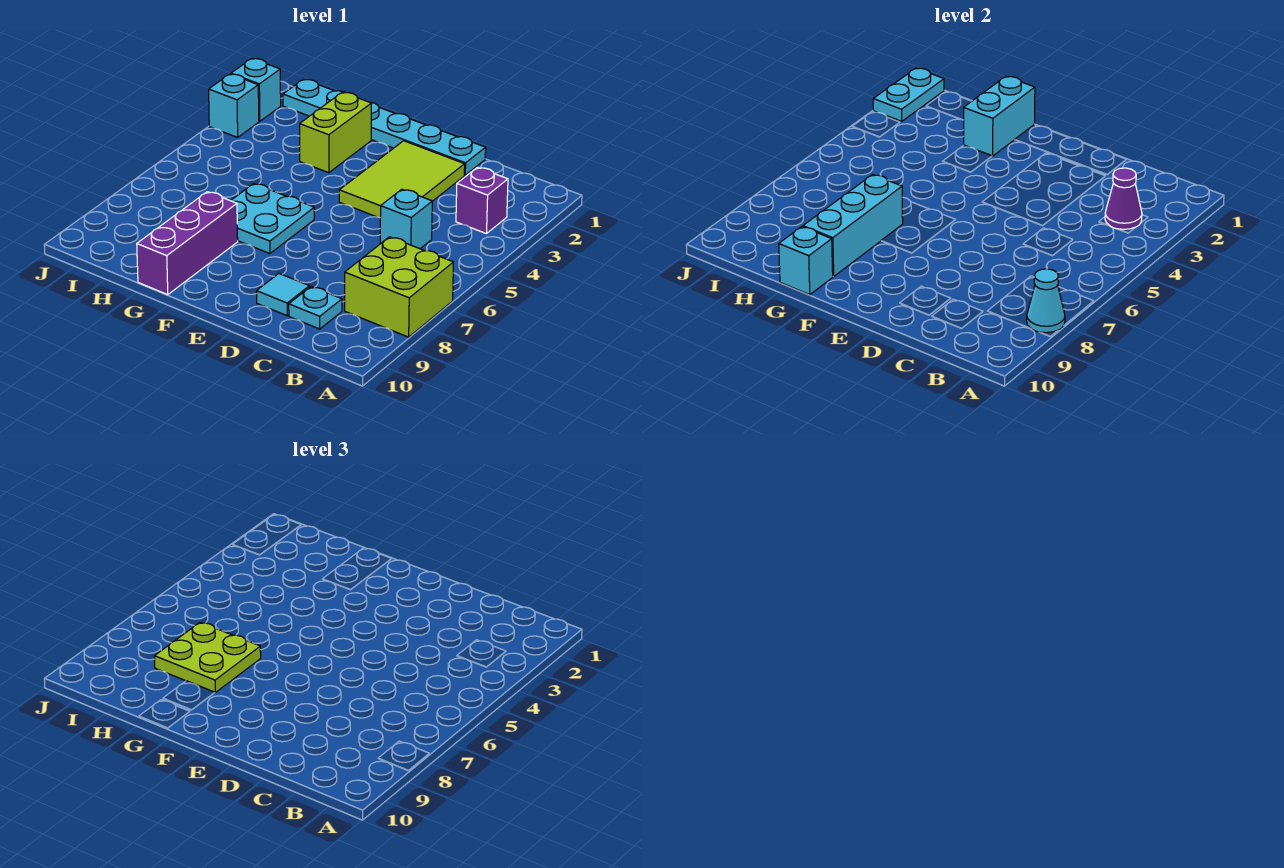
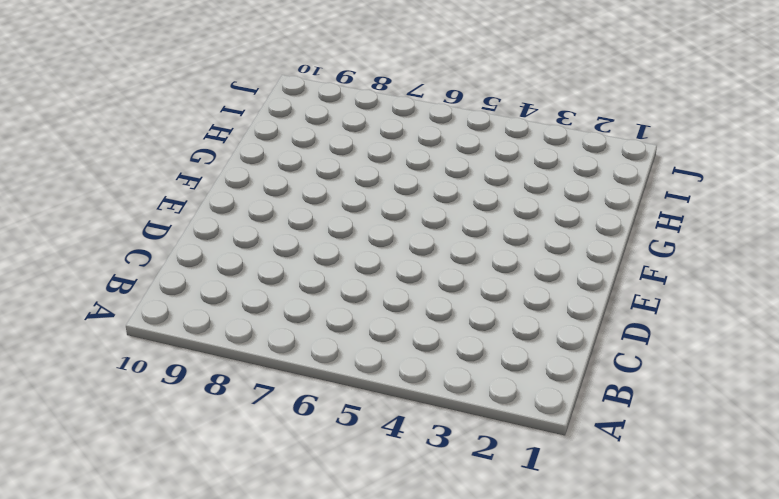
none -> lime 2x2 brick [345,237,453,337]
none -> purple 1x1 brick [456,167,508,234]
none -> cyan 1x1 brick [380,189,432,249]

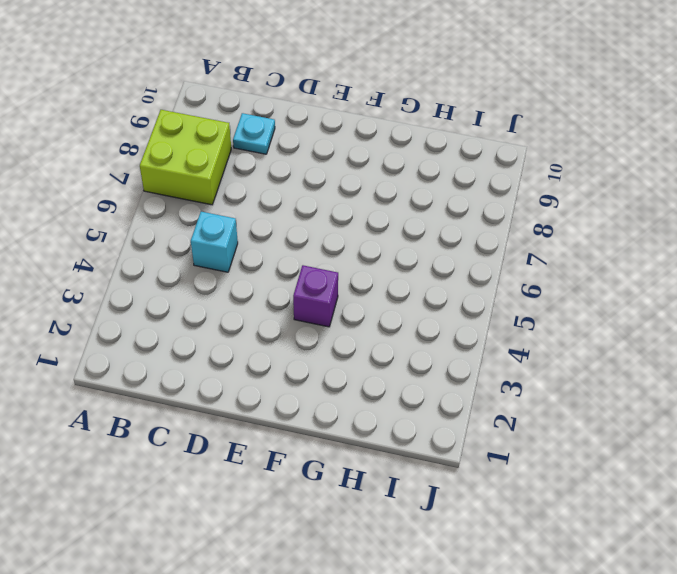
purple 1x1 brick [293,265,338,327] -> purple 1x1 brick moved to [456,167,508,234]
none -> cyan 1x6 plate [283,79,486,175]
none -> lime 2x3 tile [339,141,465,218]
none -> cyan 1x1 tile [257,274,309,316]

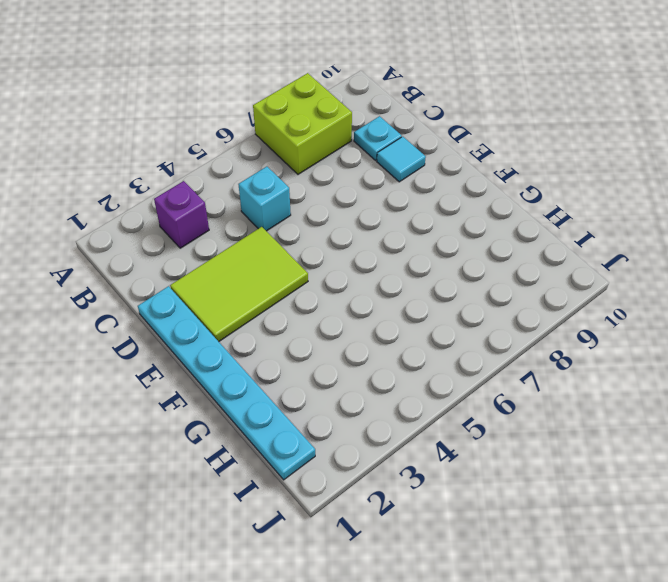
none -> cyan 2x2 plate [231,184,314,254]
none -> lime 1x2 brick [300,92,372,173]
none -> purple 1x3 brick [137,192,238,295]

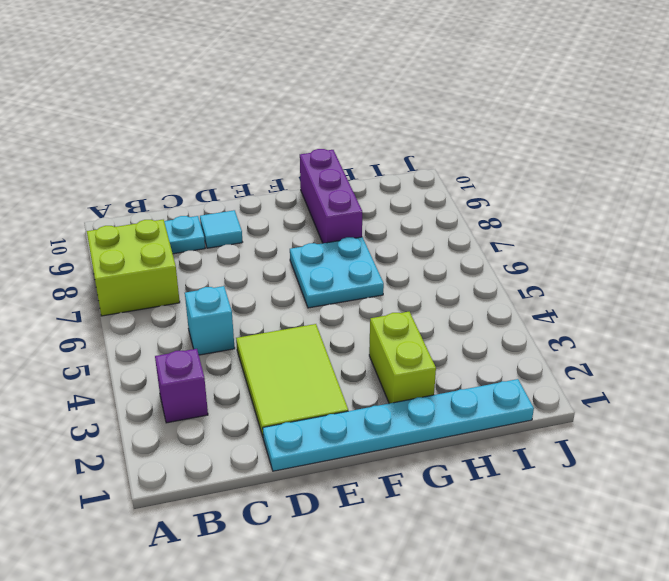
none -> cyan 1x1 brick [231,59,281,121]
none -> cyan 1x1 brick [209,74,259,137]
none -> cyan 1x1 cone [1027,269,1065,333]

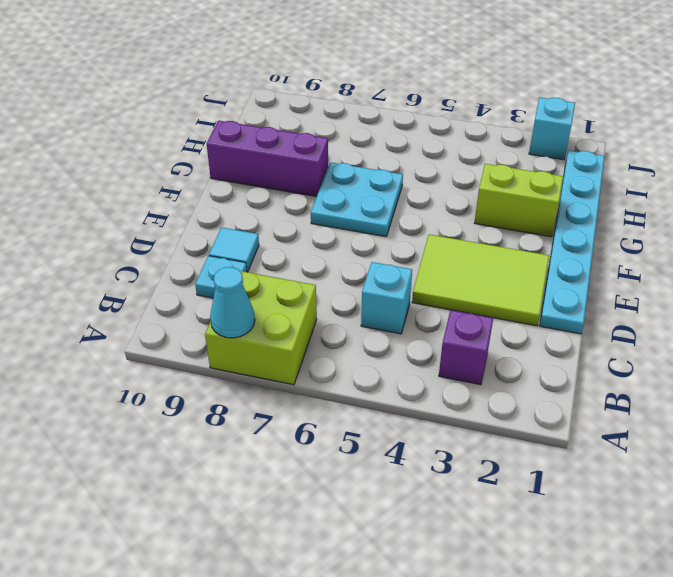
none -> cyan 1x1 brick [209,74,259,137]
none -> purple 1x1 cone [1105,168,1142,229]
none -> cyan 1x2 brick [964,76,1035,156]

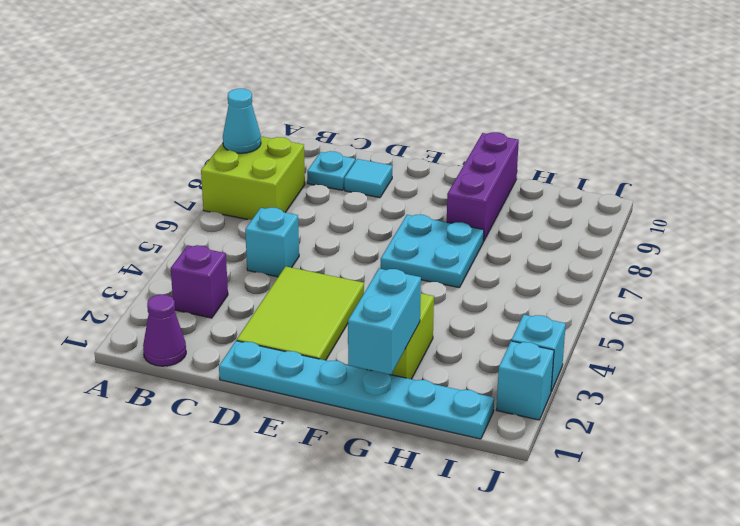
purple 1x1 cone [143,295,186,366] -> purple 1x1 cone moved to [1105,168,1142,229]
none -> cyan 1x3 brick [803,175,903,276]
none -> cyan 1x1 brick [779,227,833,295]
none -> cyan 1x2 plate [873,68,944,121]

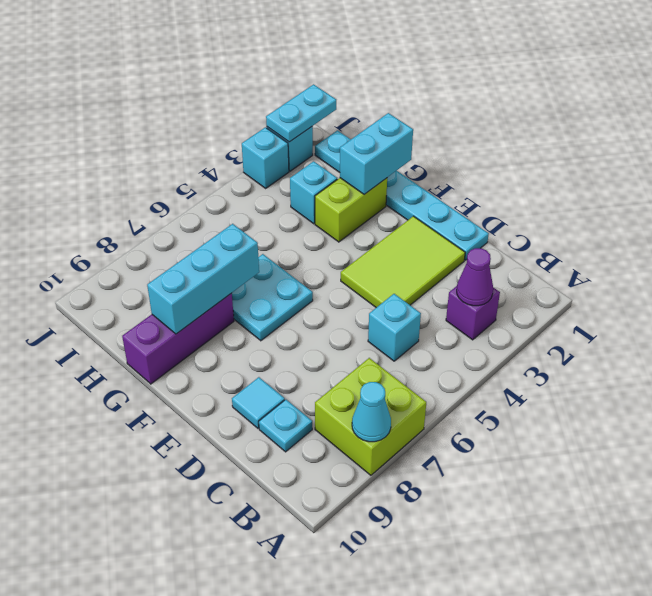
cyan 1x1 brick [290,161,337,224] -> cyan 1x1 brick moved to [779,227,833,295]
none -> lime 2x2 plate [155,622,261,692]

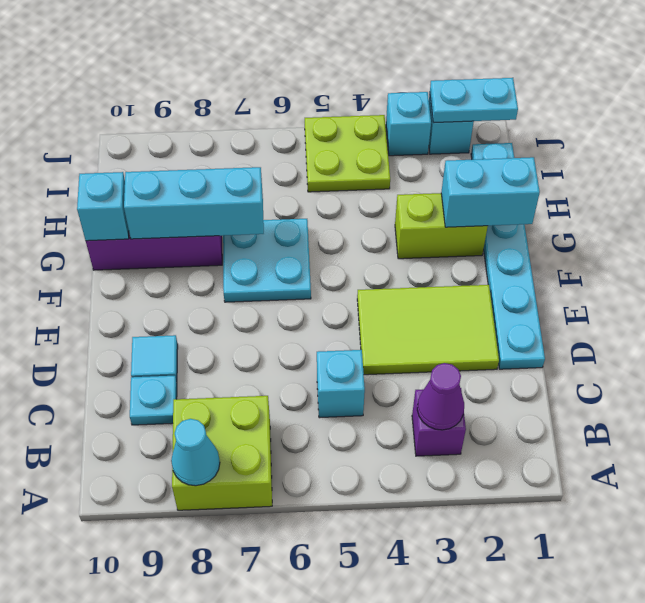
lime 2x2 plate [305,115,390,192] -> lime 2x2 plate moved to [155,622,261,692]

